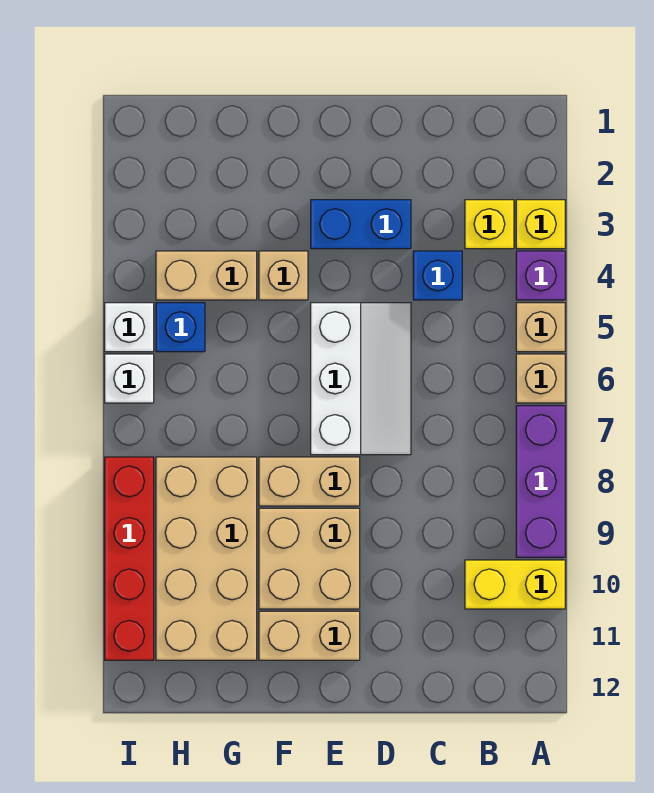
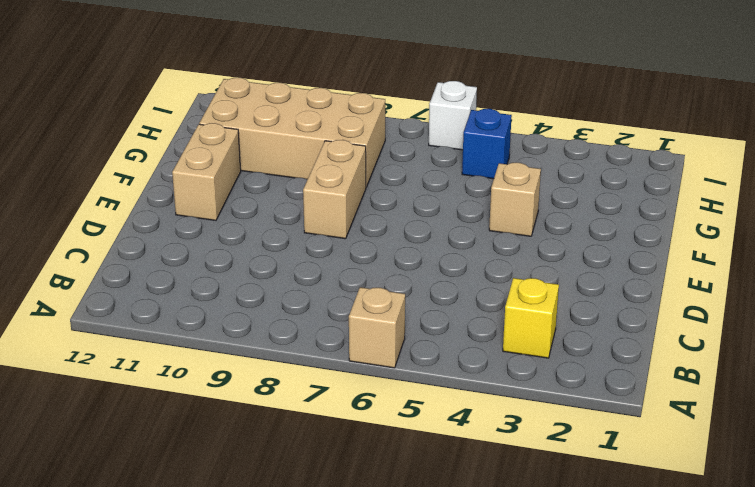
none -> yellow 1x1 brick [516,200,565,249]
none -> purple 1x1 brick [516,251,565,300]
none -> tan 1x1 brick [516,303,565,352]

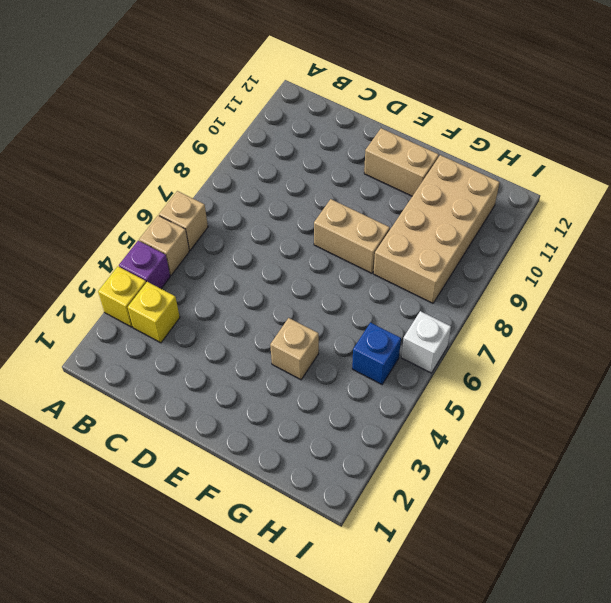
none -> purple 1x3 brick [516,406,565,557]
none -> yellow 1x2 brick [465,560,565,609]
none -> blue 1x1 brick [413,251,462,300]

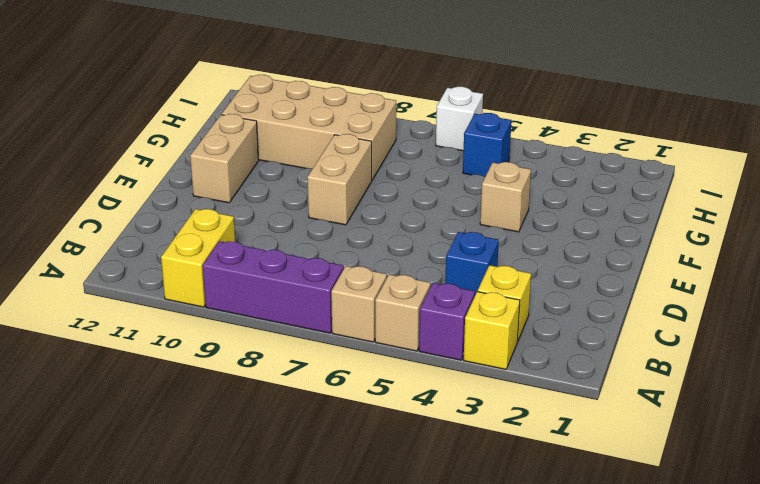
none -> blue 1x2 brick [311,200,411,249]
none -> white 2x3 slope [311,303,411,455]
none -> tan 2x2 brick [259,508,360,609]

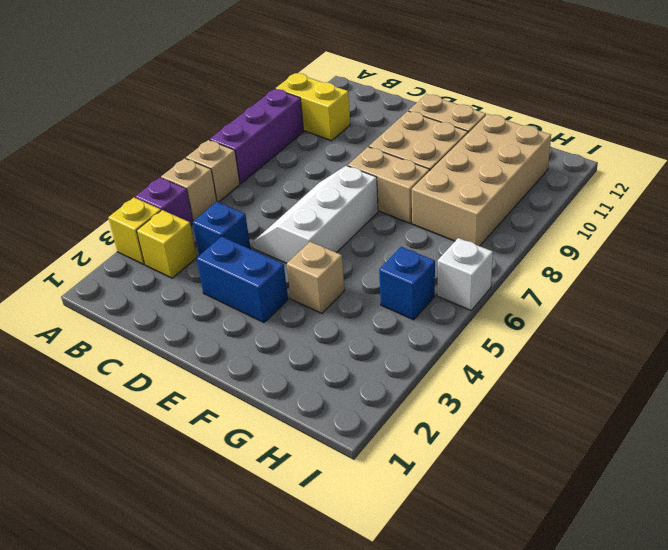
none -> tan 1x2 brick [156,251,257,300]
none -> white 1x1 brick [105,303,154,352]
none -> red 1x4 brick [105,457,154,660]

